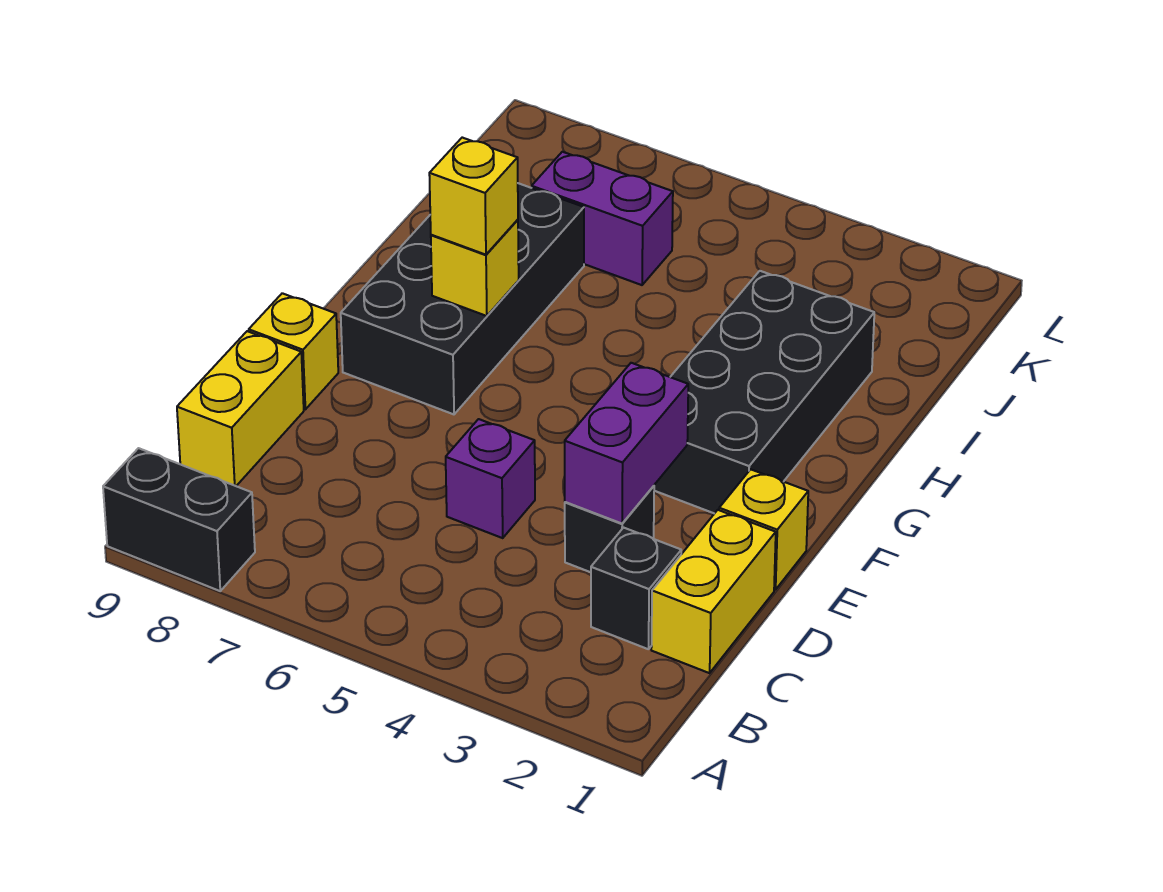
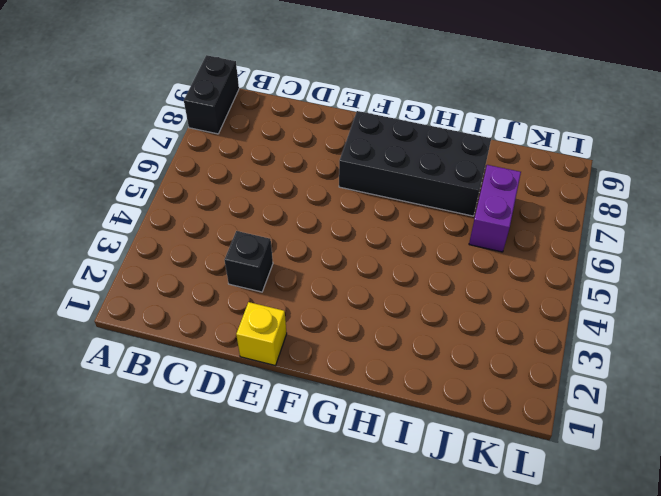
none -> yellow 1x2 brick [651,510,776,673]
none -> black 1x1 brick [591,528,681,649]
none -> yellow 1x2 brick [177,331,304,486]

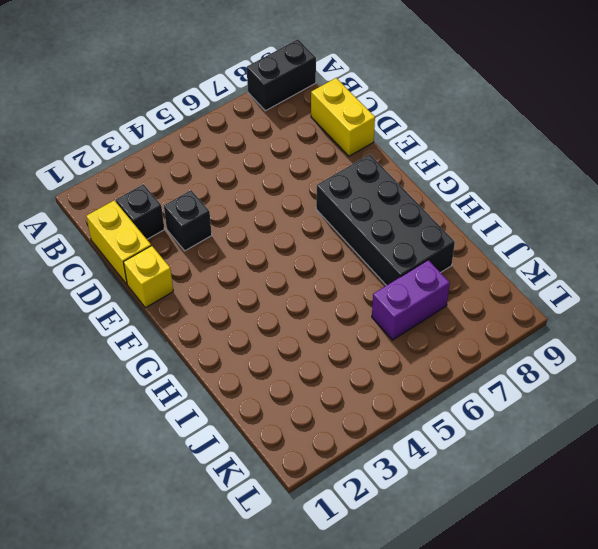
none -> purple 1x1 brick [446,419,535,538]
none -> yellow 1x1 brick [249,293,338,409]
none -> black 2x4 brick [654,271,874,514]

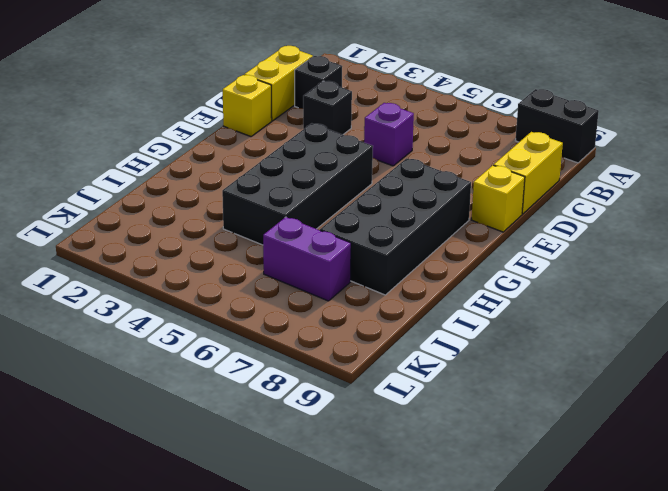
black 2x4 brick [222,123,373,245] -> black 2x4 brick moved to [654,271,874,514]
none -> purple 1x2 brick [565,363,688,523]
none -> yellow 1x1 brick [431,220,519,316]
none -> yellow 1x1 brick [429,138,518,255]

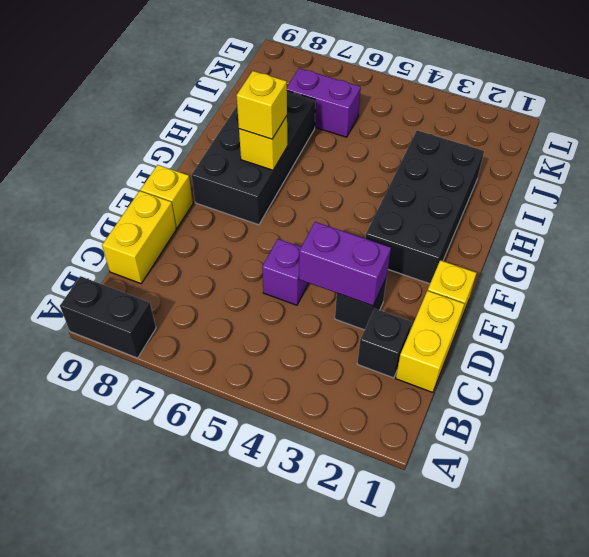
purple 1x2 brick [299,222,391,306] -> purple 1x2 brick turned to [565,363,688,523]

